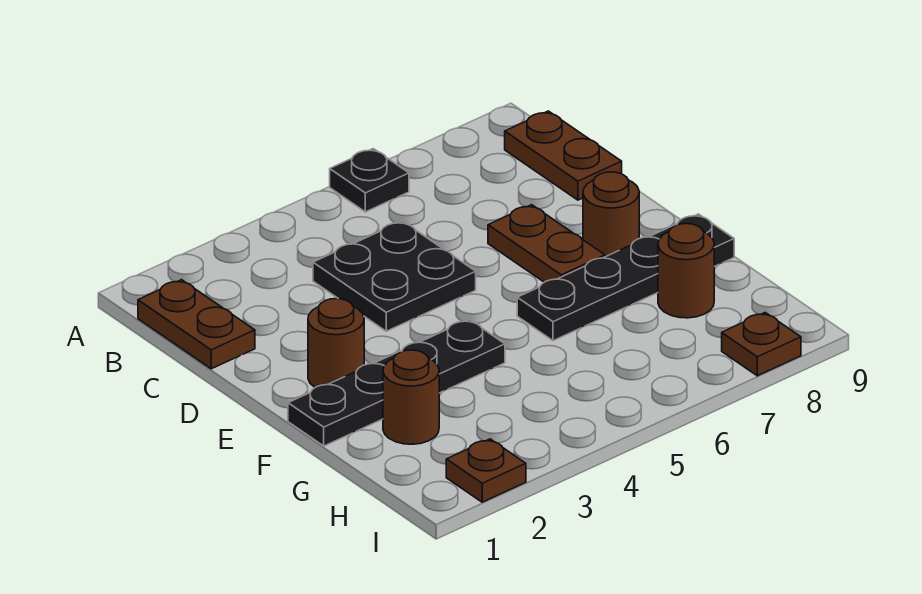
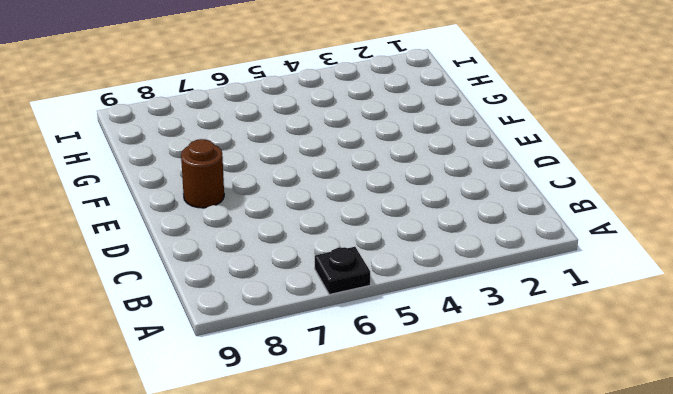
none -> brown 1x2 plate [138,280,255,369]
none -> brown 1x2 plate [505,111,622,200]
none -> black 2x2 plate [313,221,476,331]

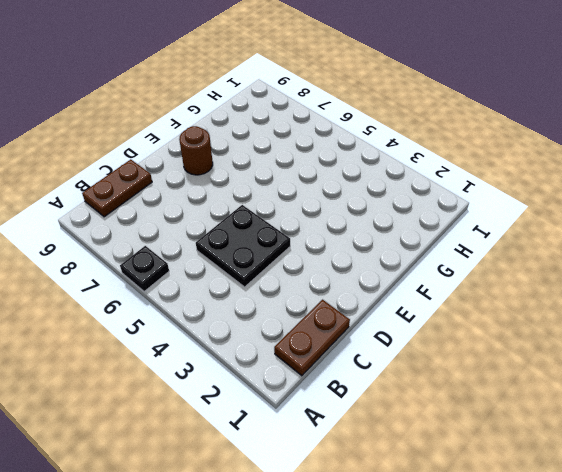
none -> brown 1x2 plate [488,205,605,282]
none -> brown 1x1 round brick [308,299,364,387]
none -> black 1x4 plate [288,320,505,446]

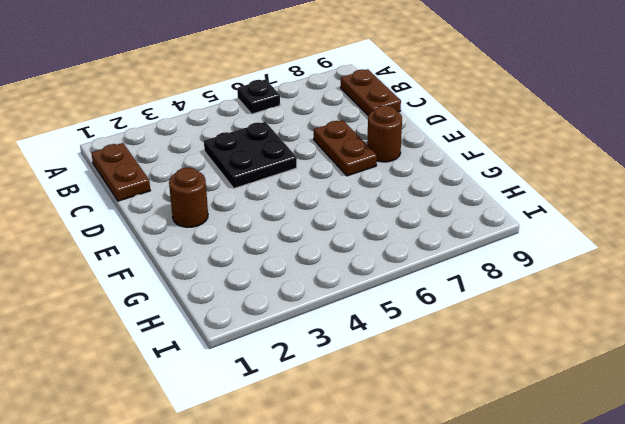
none -> black 1x4 plate [288,320,505,446]
none -> black 1x4 plate [517,214,734,341]
none -> brown 1x1 round brick [383,350,439,444]

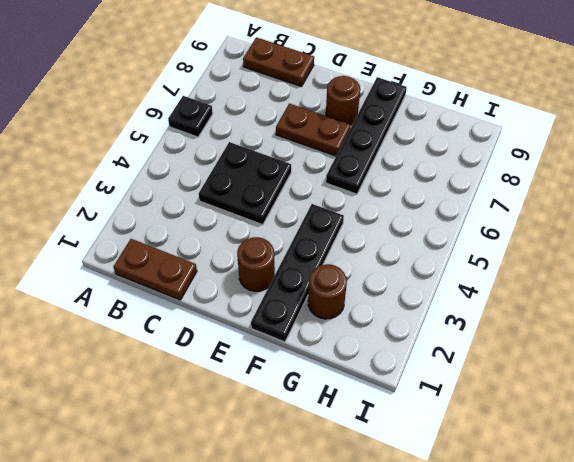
none -> brown 1x1 round brick [658,224,714,318]
none -> brown 1x1 plate [446,439,526,502]
none -> brown 1x1 plate [722,313,801,376]

